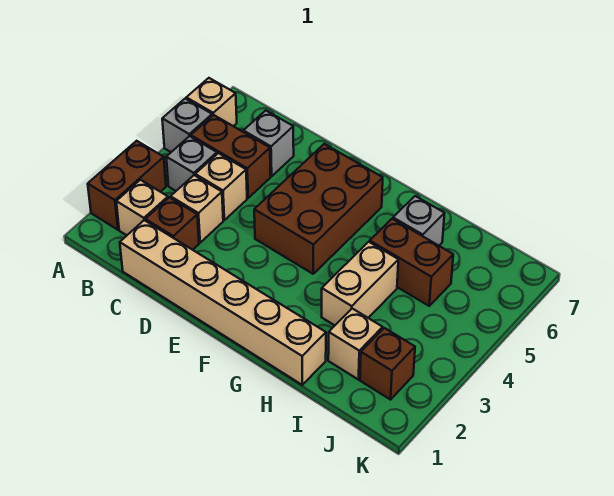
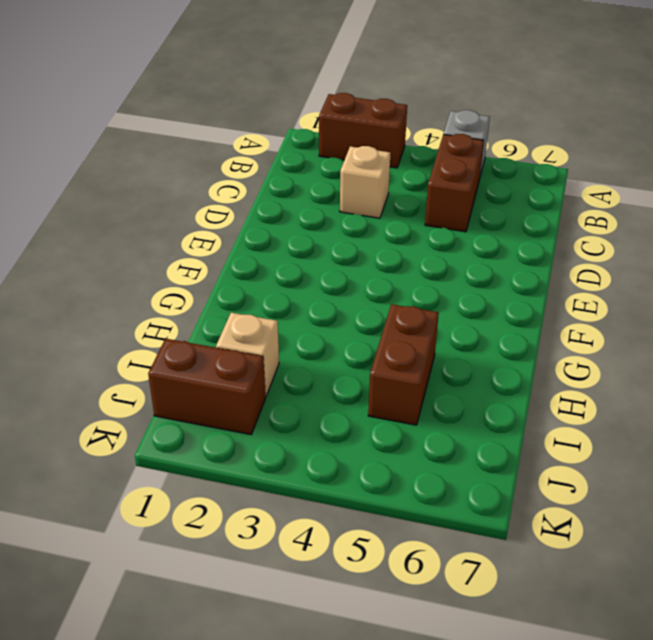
brown 1x2 brick [148,339,265,435] -> brown 1x1 brick [360,328,415,400]
none -> tan 1x1 brick [186,78,237,126]
none -> tan 1x1 brick [116,180,168,235]
none -> grey 1x1 brick [166,136,217,191]

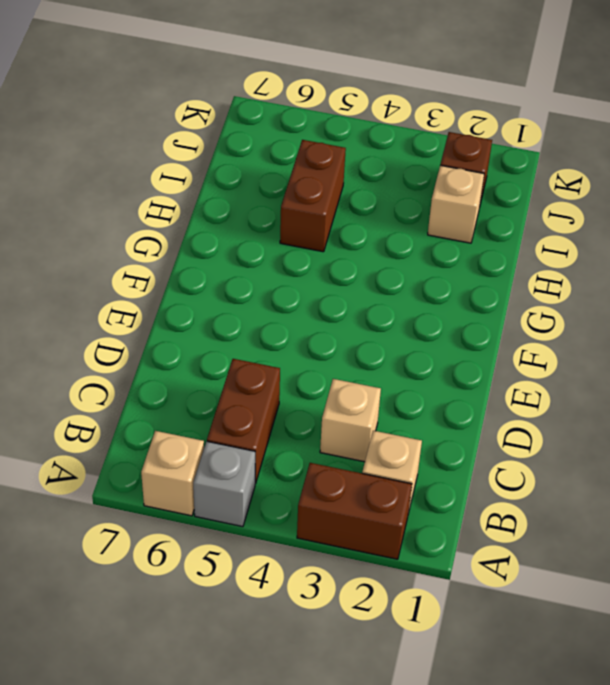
none -> grey 1x1 brick [166,136,217,191]
none -> tan 1x6 brick [120,220,326,385]
none -> brown 1x1 brick [145,197,199,250]

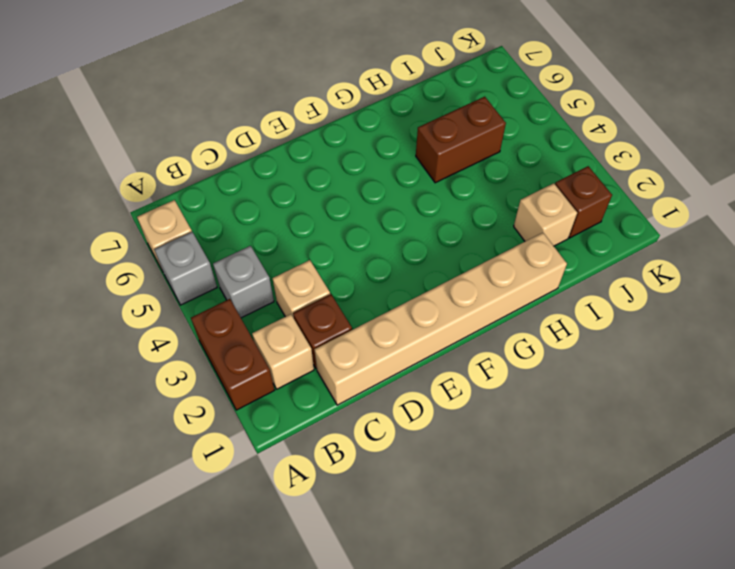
none -> brown 1x2 brick [191,115,271,198]
none -> tan 1x1 brick [195,153,247,220]
none -> grey 1x1 brick [243,110,294,176]

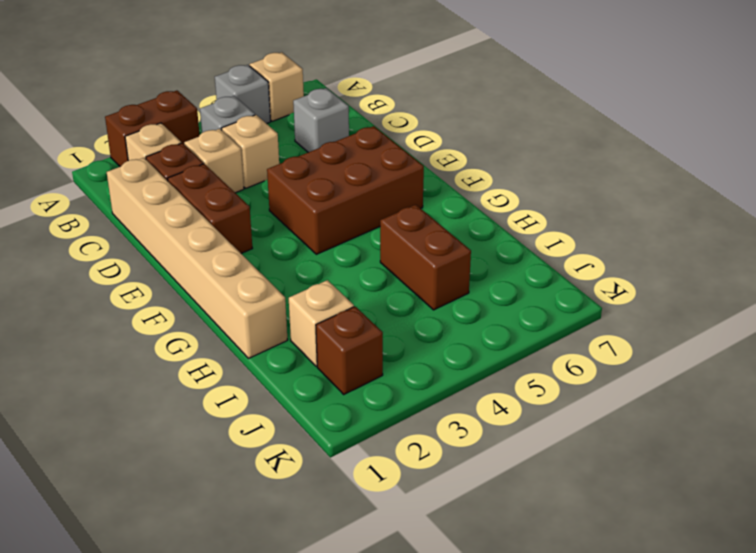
brown 1x2 brick [167,164,252,253] -> brown 1x2 brick moved to [191,115,271,198]
none -> tan 1x2 brick [322,242,398,325]
none -> grey 1x1 brick [393,196,445,246]

